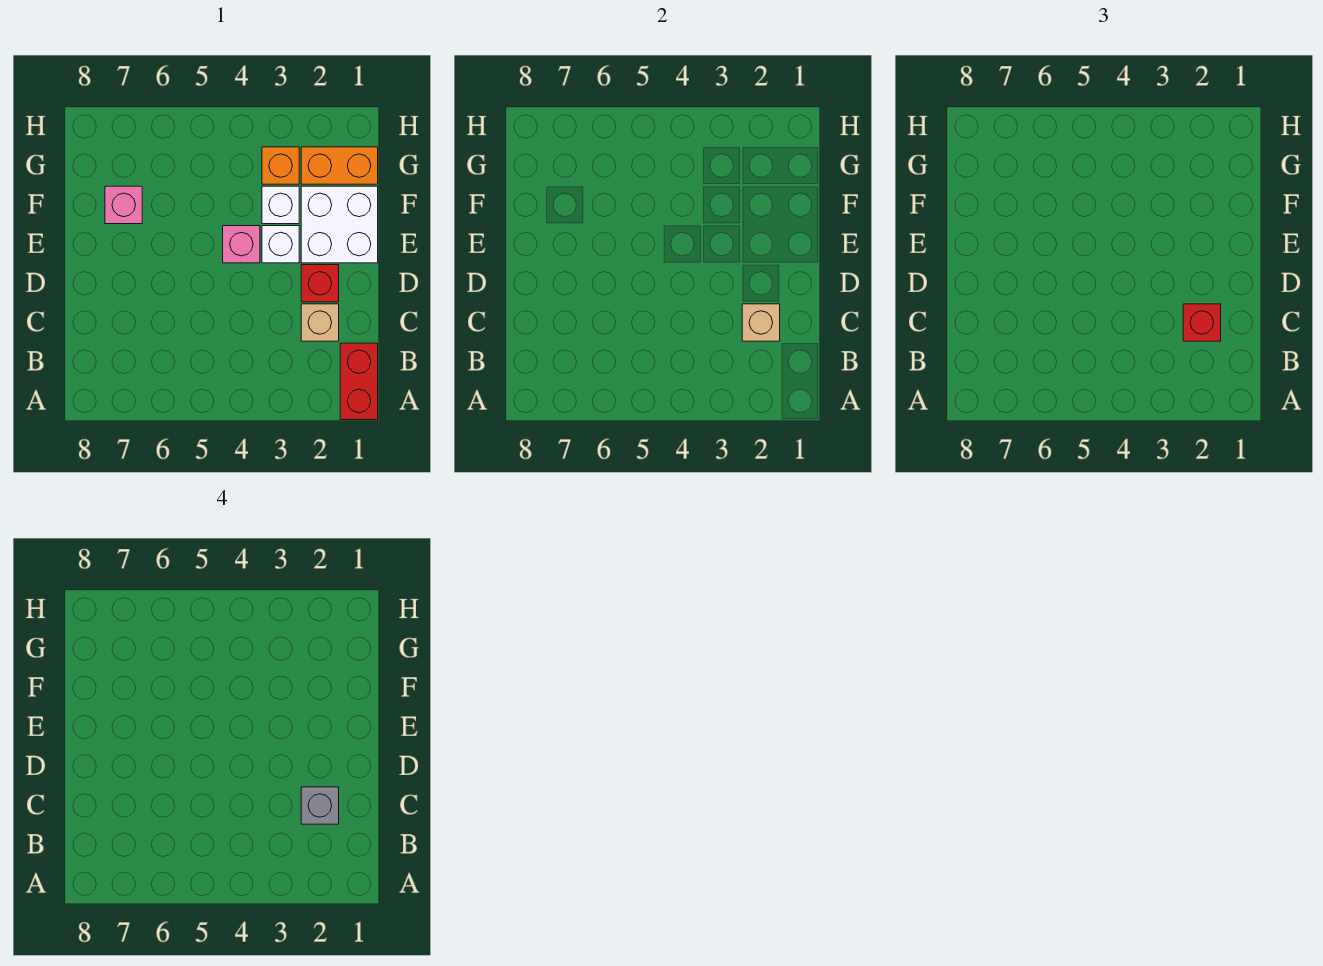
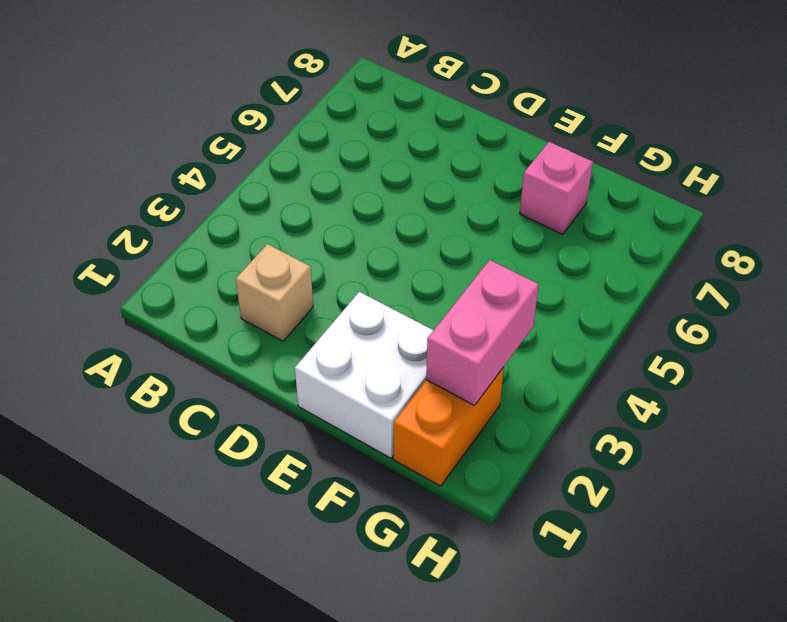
pink 1x2 brick [426,260,539,405] -> none
none -> red 1x2 brick [340,343,378,420]
none -> red 1x1 brick [301,265,339,302]
none -> white 1x1 brick [262,226,299,263]

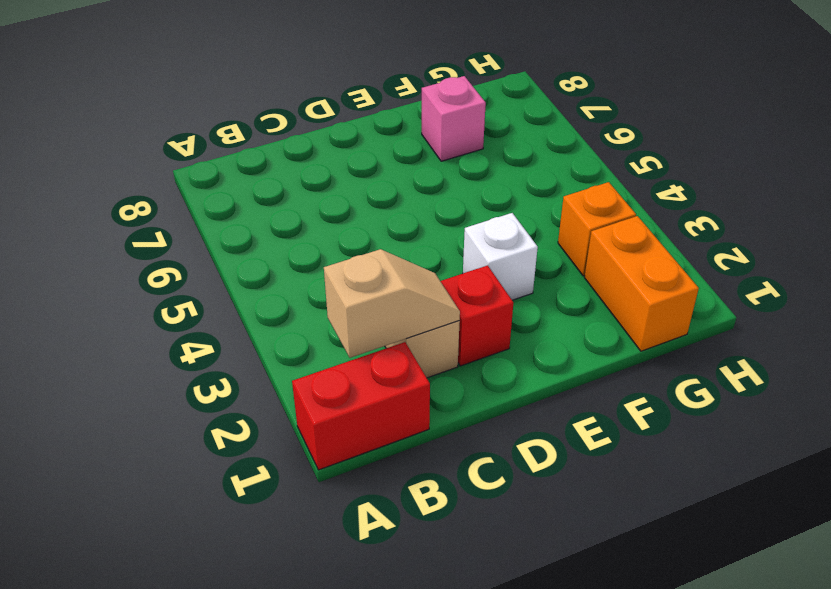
tan 1x2 slope [324,249,460,358] -> tan 1x1 brick [742,304,780,341]
none -> white 2x2 brick [301,186,378,263]
none -> pink 1x1 brick [223,226,260,263]
none -> white 1x1 brick [262,186,299,224]

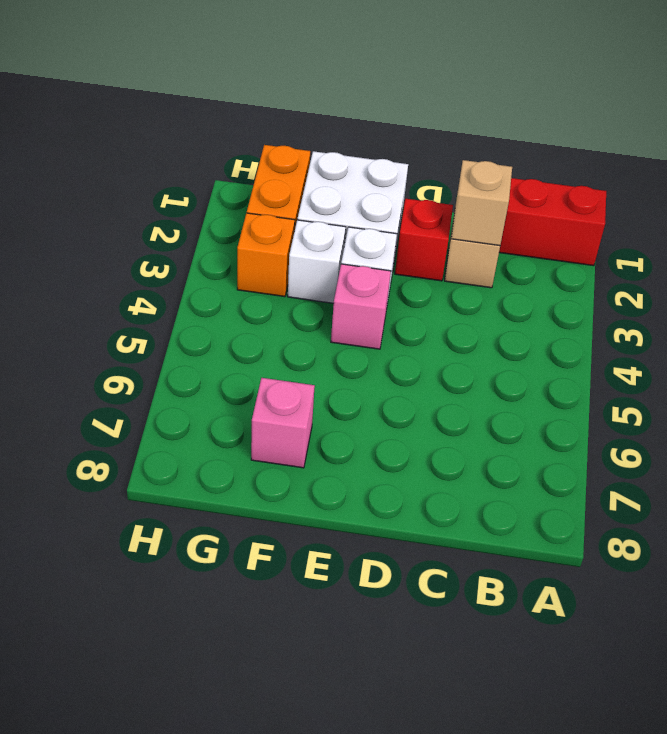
none -> red 1x1 brick [1183,304,1221,341]
none -> grey 1x1 brick [301,787,339,824]

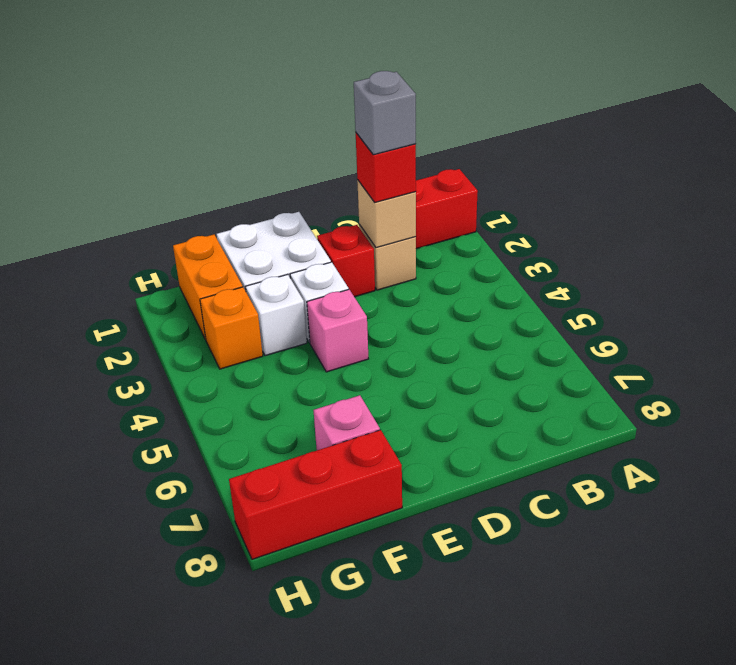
red 1x3 brick [229,430,402,559] -> none

